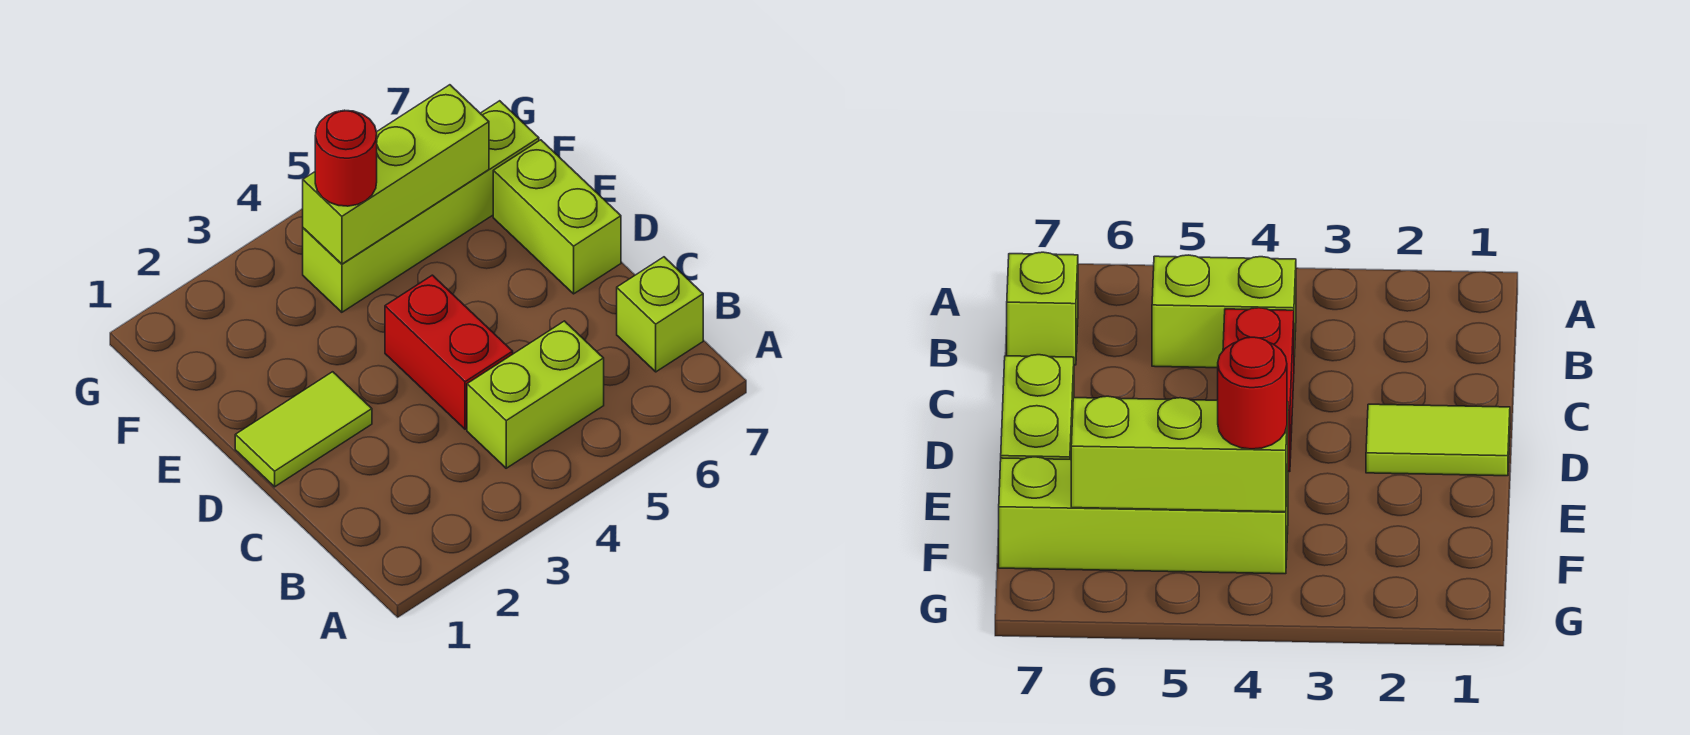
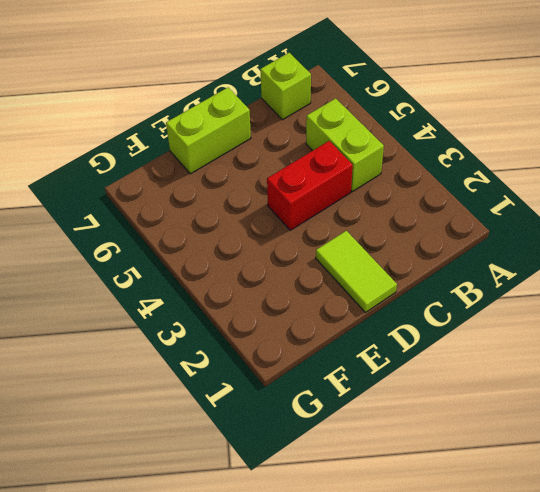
none -> lime 1x4 brick [303,101,539,312]
none -> lime 1x3 brick [303,85,489,264]

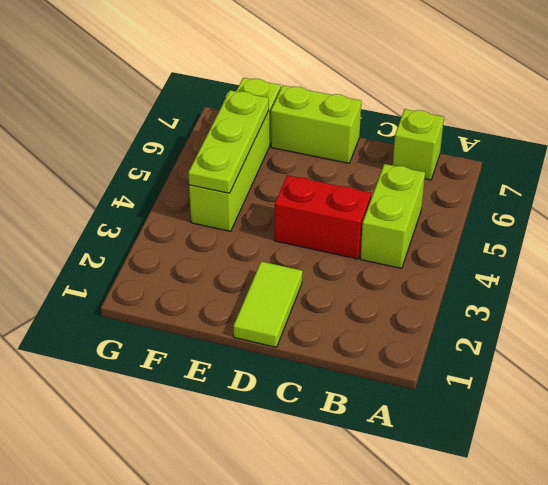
lime 1x3 plate [188,90,269,193] -> lime 1x3 brick [303,85,489,264]
none -> red 1x1 round brick [315,110,377,206]

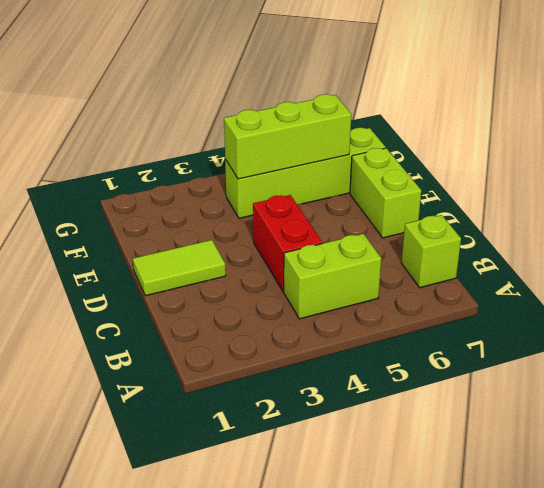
none -> red 1x1 round brick [315,110,377,206]

